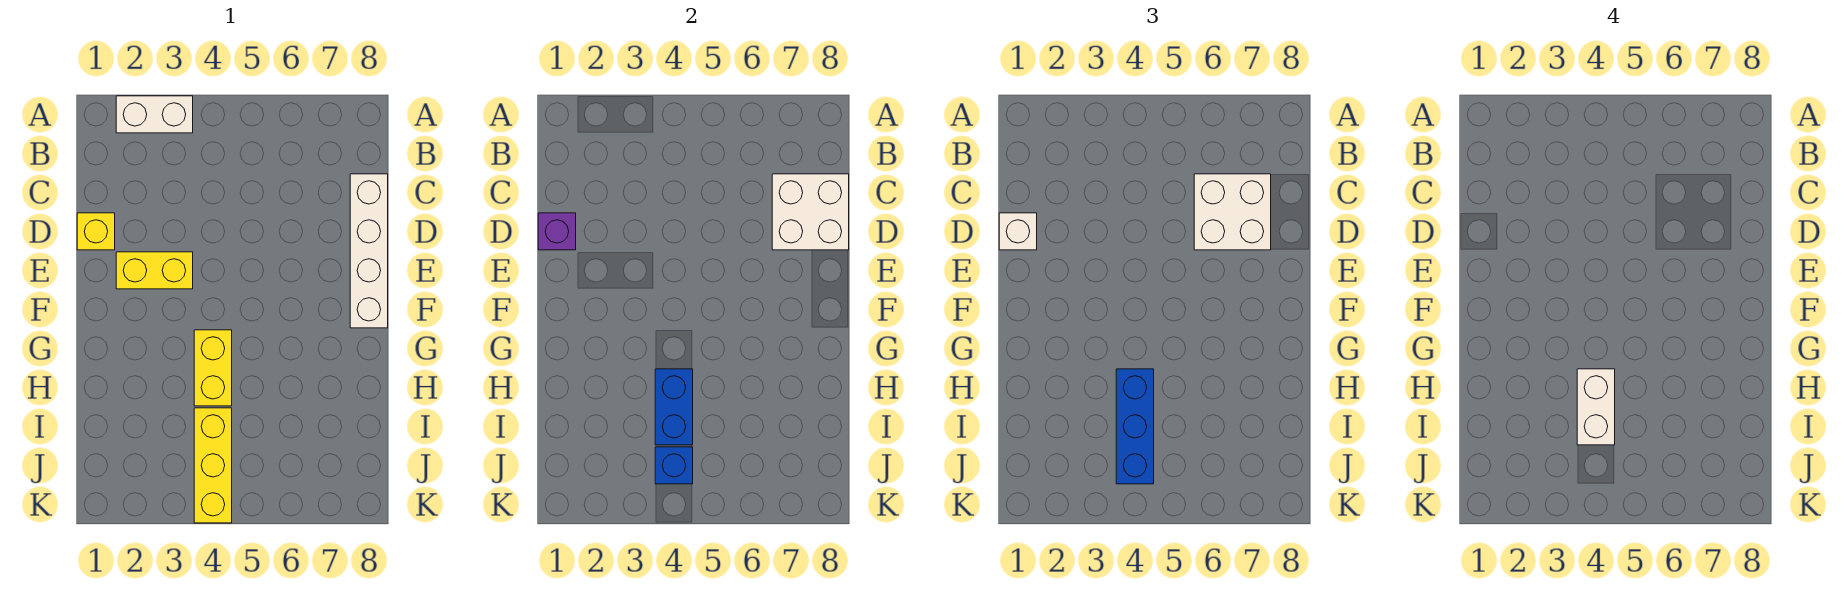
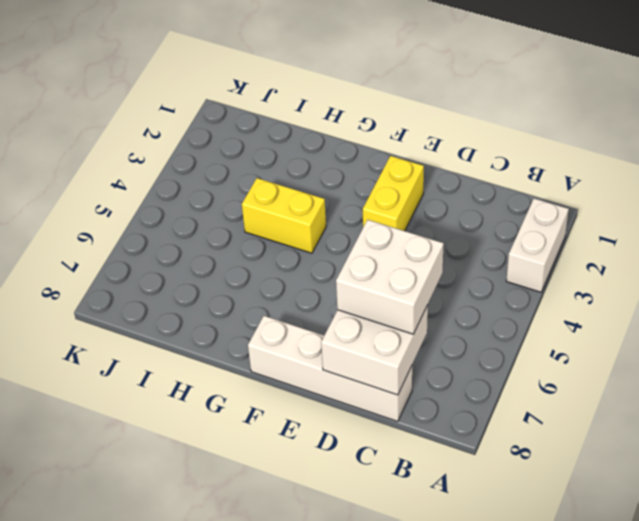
none -> yellow 1x1 brick [77,213,115,250]
none -> yellow 1x3 brick [194,408,232,523]
none -> purple 1x1 brick [538,213,576,250]

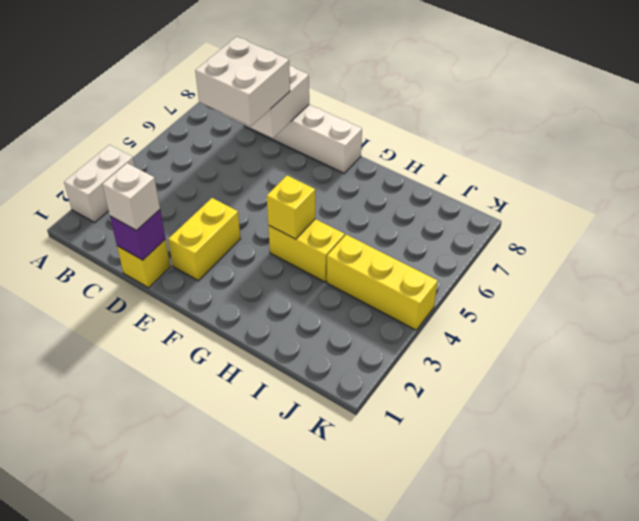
yellow 1x1 brick [267,176,315,239] -> none
none -> blue 1x2 brick [655,369,693,445]
none -> blue 1x1 brick [655,447,693,484]
none -> blue 1x3 brick [1116,369,1154,484]

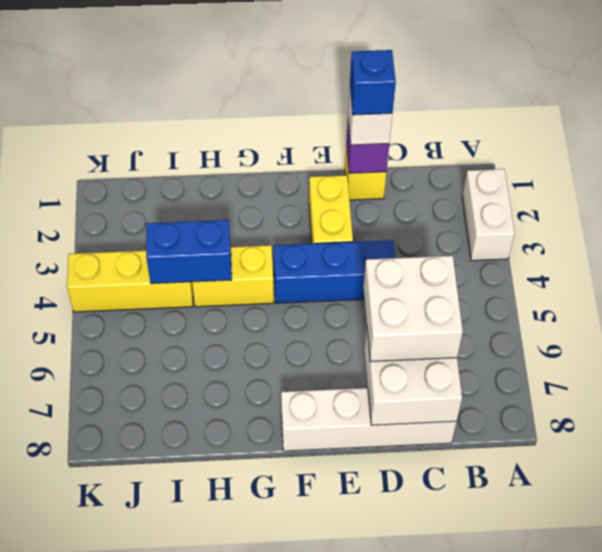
blue 1x1 brick [350,50,396,115] -> blue 1x1 brick moved to [655,447,693,484]
blue 1x3 brick [273,240,395,303] -> blue 1x3 brick moved to [1116,369,1154,484]
none -> white 1x2 brick [1577,369,1615,445]

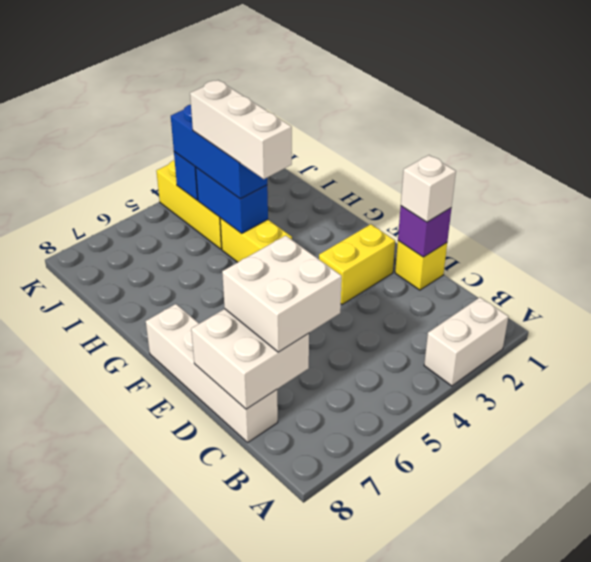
white 1x3 brick [190,80,292,179] -> white 1x2 brick [1577,369,1615,445]

